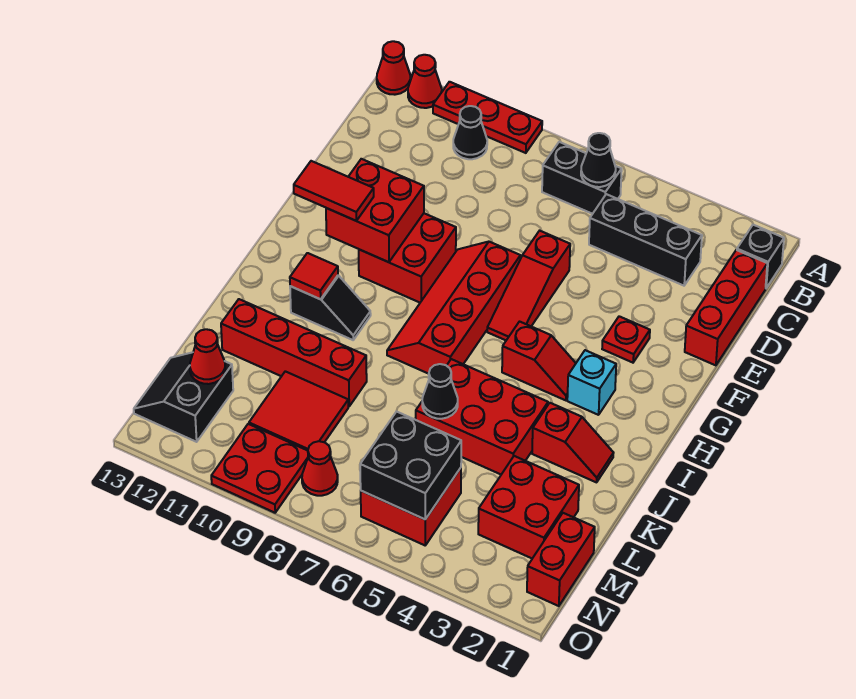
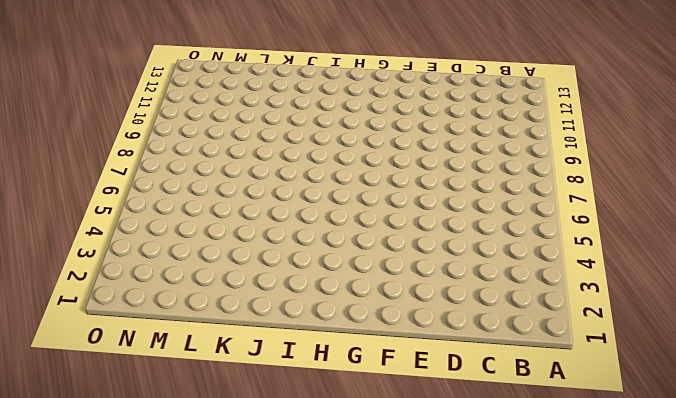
none -> red 1x3 plate [433,82,542,153]
none -> red 1x1 cone [408,55,442,108]
none -> red 1x1 cone [377,41,410,95]
none -> black 1x1 brick [737,225,784,288]

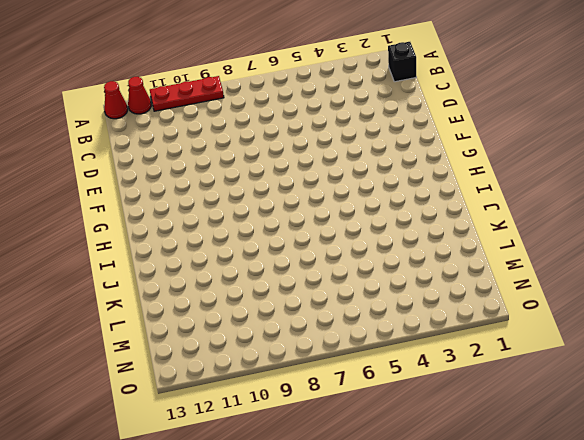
none -> black 1x2 brick [542,142,622,214]
none -> black 1x1 cone [453,106,487,159]
none -> red 1x3 brick [685,250,767,365]
none -> black 1x3 brick [589,194,702,286]

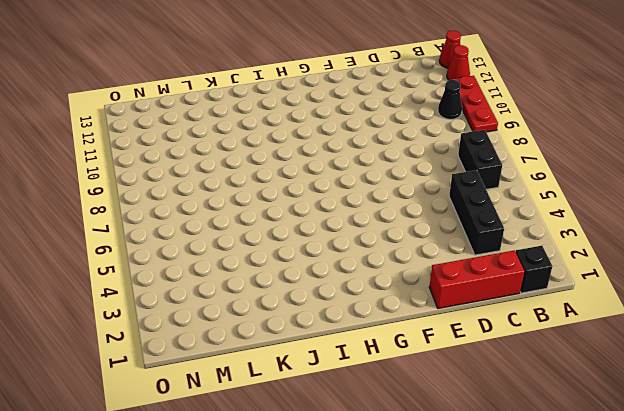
none -> red 1x3 slope [487,231,570,340]
none -> red 1x1 plate [602,316,650,363]
none -> red 2x4 slope [387,242,520,374]
none -> red 2x2 brick [359,213,456,303]

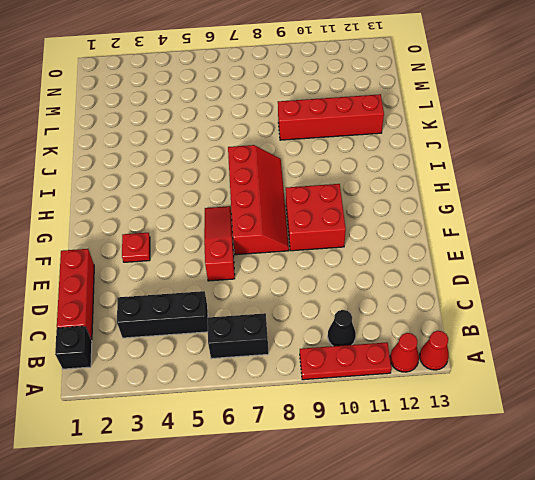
none -> cyan 1x1 brick [567,350,616,415]
none -> red 1x2 slope [502,322,576,400]
none -> black 1x2 slope [290,275,371,340]
none -> red 1x2 slope [532,403,614,482]

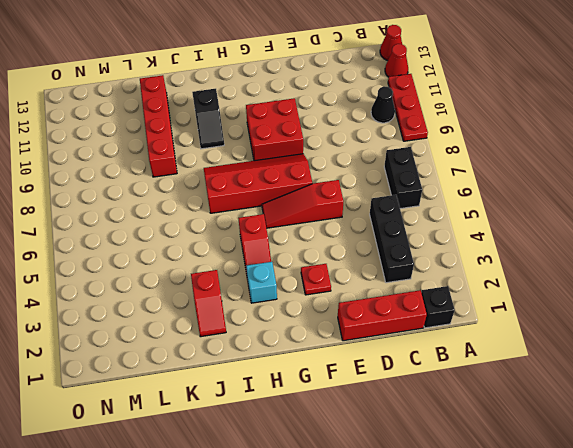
none -> red 2x3 brick [416,359,548,474]
none -> red 2x2 brick [478,456,579,558]
none -> red 2x2 tile [249,371,348,451]
none -> red 1x2 brick [527,513,595,606]

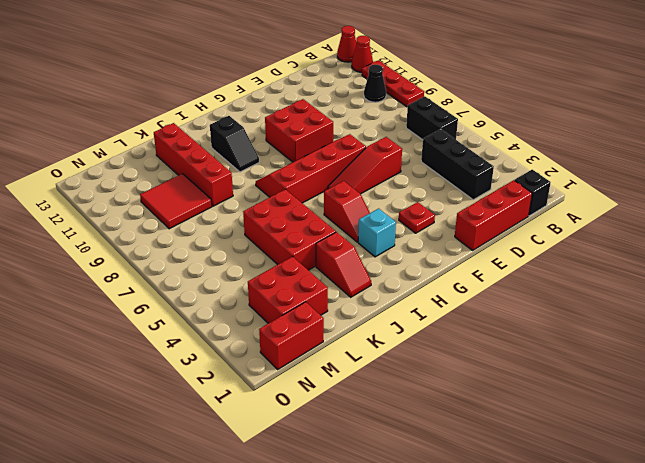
none -> red 2x2 brick [361,468,461,545]
none -> black 2x2 slope [134,352,233,442]
none -> red 1x1 cone [302,441,338,496]
none -> red 2x2 plate [211,424,308,513]

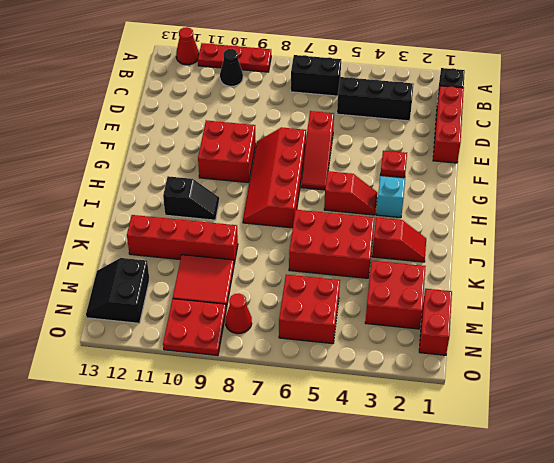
none -> red 1x1 cone [377,41,410,95]
none -> black 1x1 cone [581,133,616,187]
none -> red 2x2 brick [326,159,424,262]
none -> red 1x1 tile [290,253,338,299]

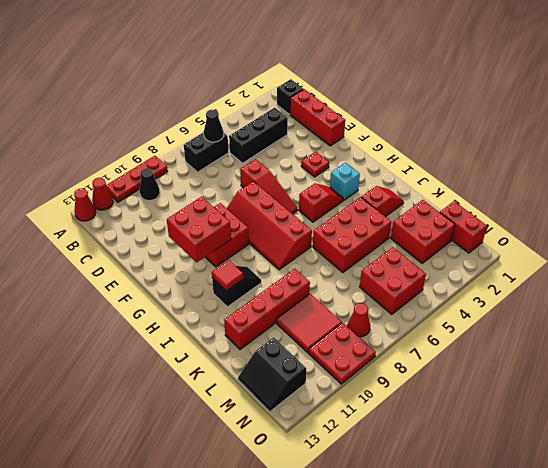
none -> black 1x1 cone [422,364,458,419]
none -> black 2x2 brick [360,411,461,519]
none -> red 1x1 cone [190,329,225,384]
none -> red 1x2 tile [294,161,374,221]

